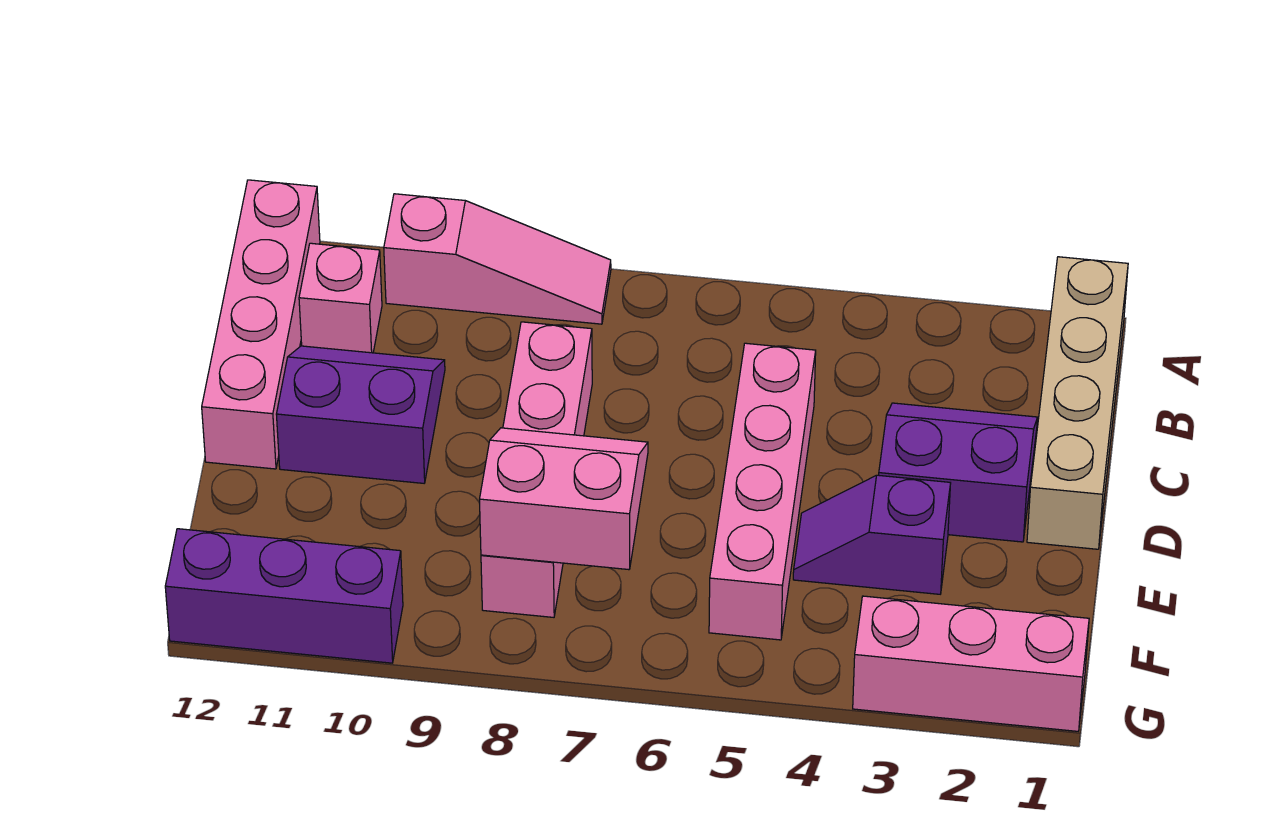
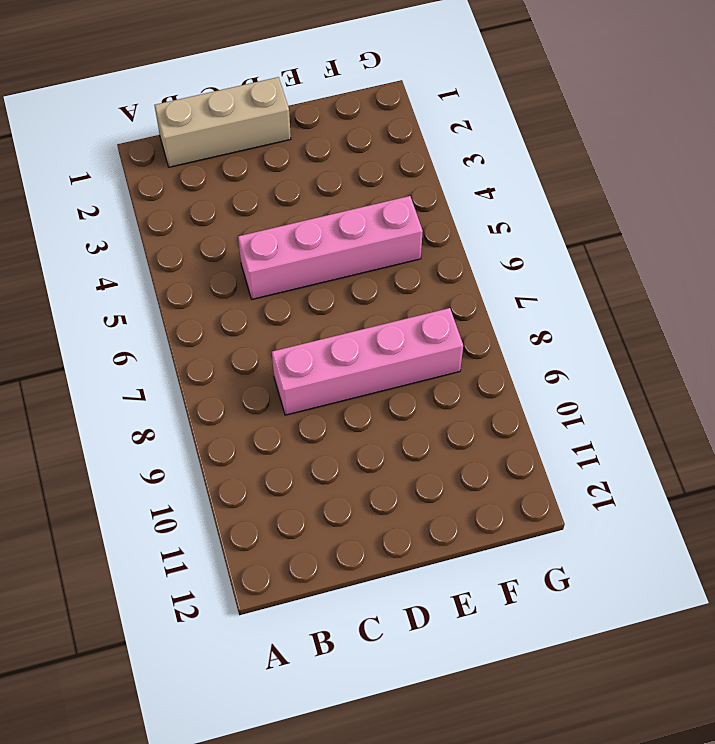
tan 1x3 brick [154,77,291,167] -> tan 1x4 brick [1027,257,1128,549]
none -> pink 1x3 slope [384,194,611,324]
none -> pink 1x4 brick [202,180,320,469]
none -> pink 1x1 brick [299,243,382,353]

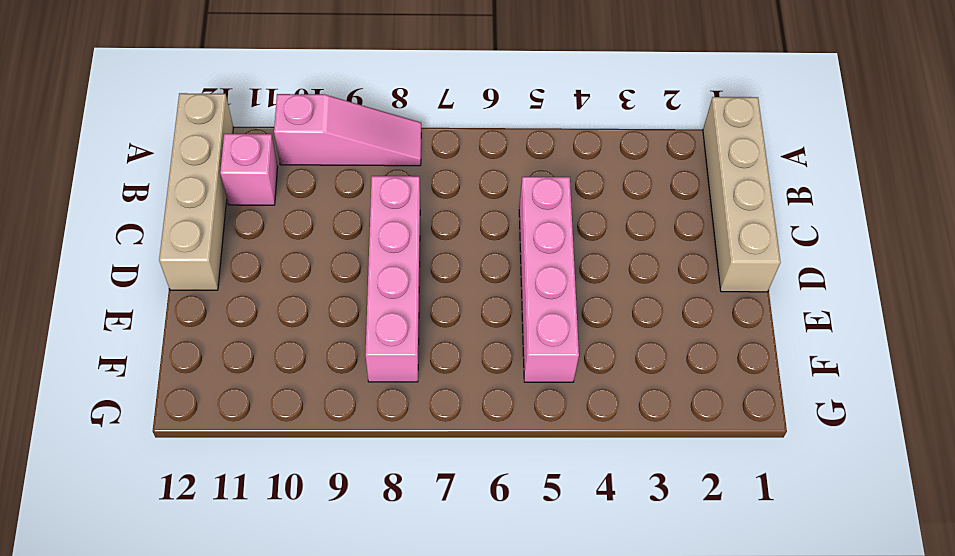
tan 1x4 brick [159,93,233,290] -> pink 1x4 brick [202,180,320,469]
none -> purple 2x2 slope [879,403,1037,542]
none -> purple 2x2 slope [276,346,445,483]
none -> purple 1x2 slope [793,475,951,594]

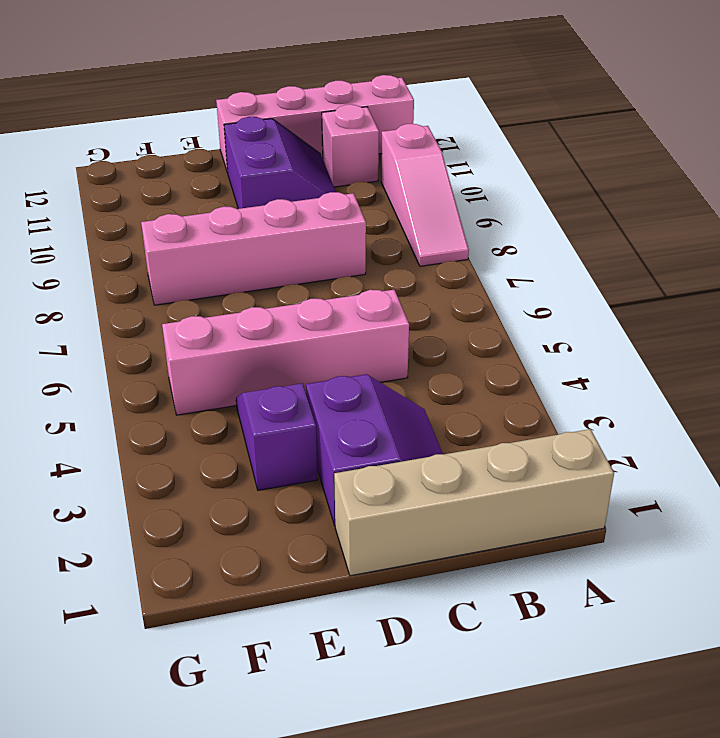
none -> pink 1x3 brick [853,596,1089,731]
none -> purple 1x3 brick [165,529,403,663]
none -> pink 2x2 slope [480,428,648,570]

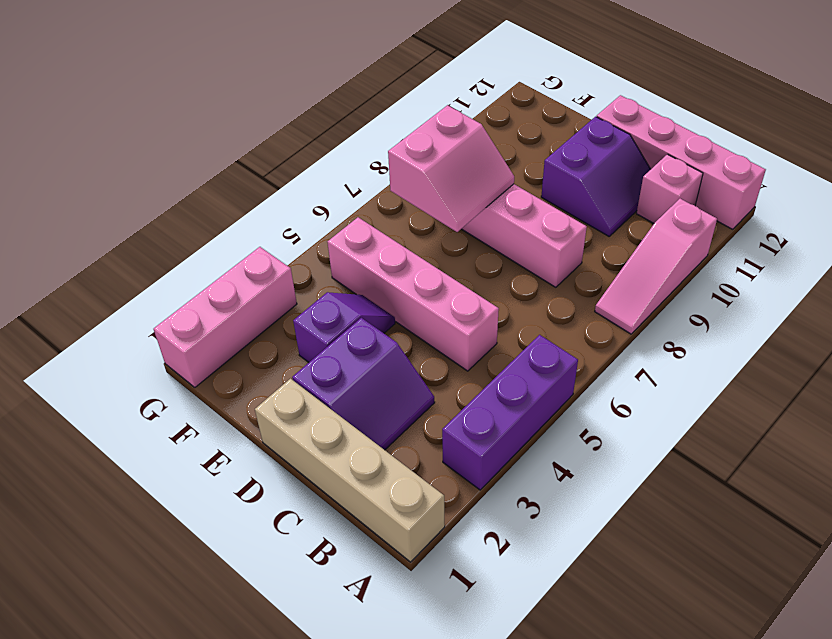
purple 1x3 brick [442,335,578,490] -> purple 1x3 brick moved to [165,529,403,663]

